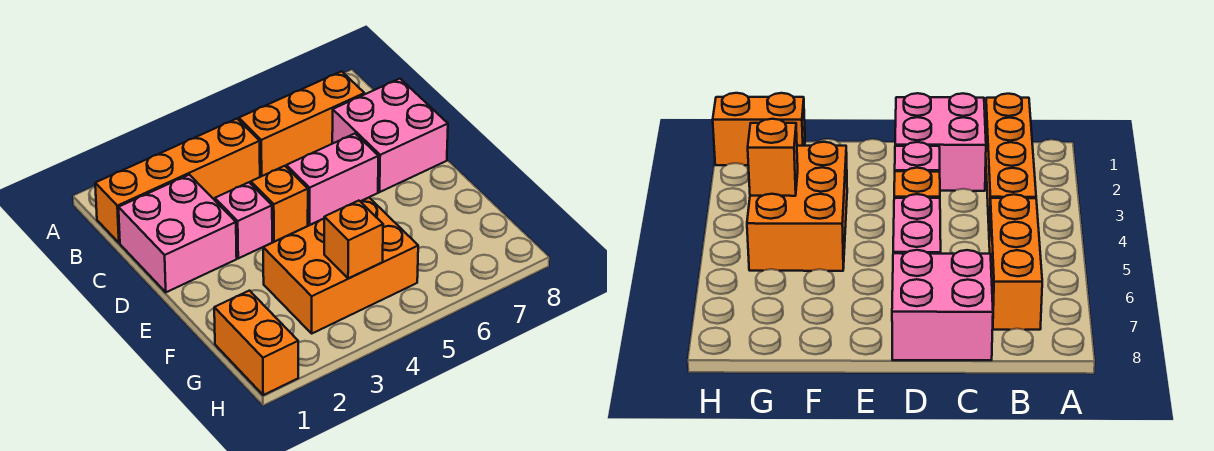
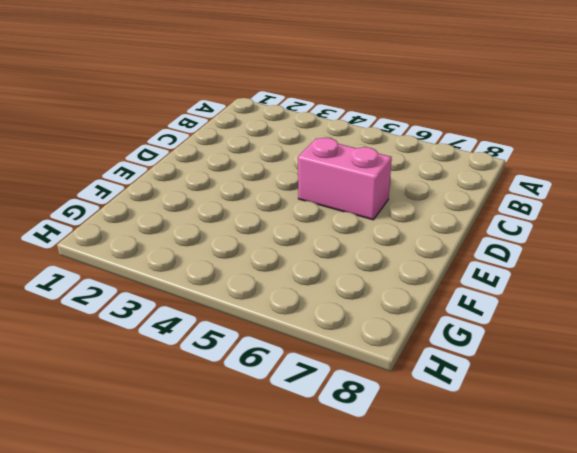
none -> orange 1x4 brick [95,119,260,243]
none -> orange 1x3 brick [239,71,364,176]

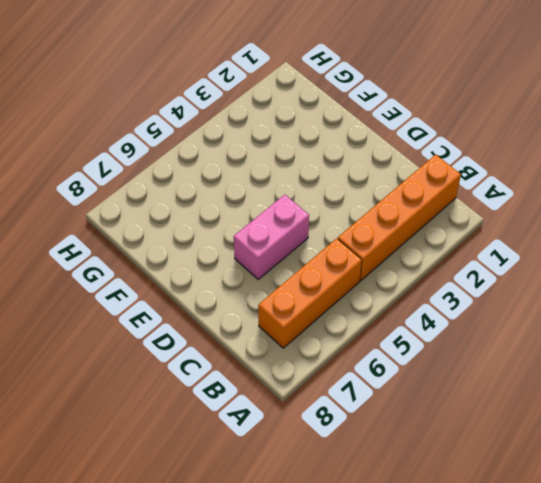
none -> pink 2x2 brick [119,175,237,292]
none -> pink 2x2 brick [332,79,448,192]

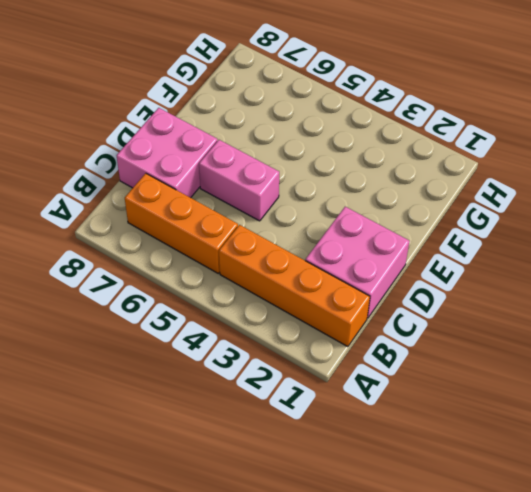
none -> pink 1x1 brick [215,182,272,258]
none -> orange 1x1 brick [251,166,308,242]

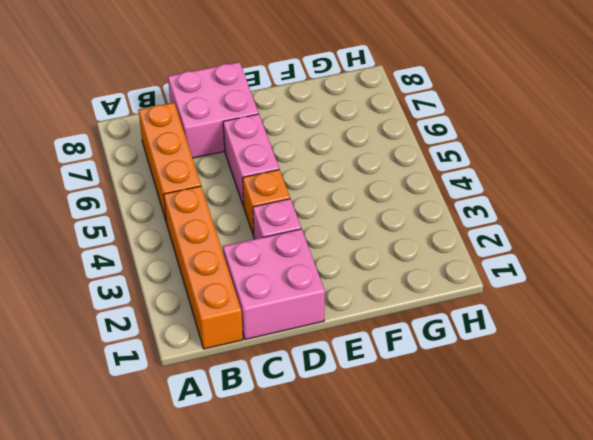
none -> orange 2x3 brick [263,198,418,333]
none -> orange 1x2 brick [214,291,298,395]

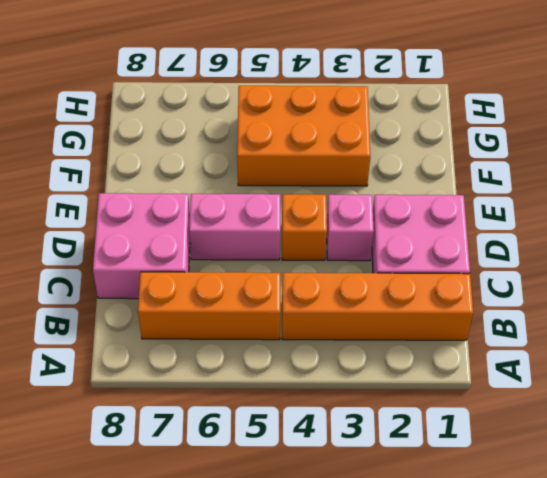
none -> orange 1x2 brick [214,291,298,395]
none -> orange 1x1 brick [324,201,383,279]

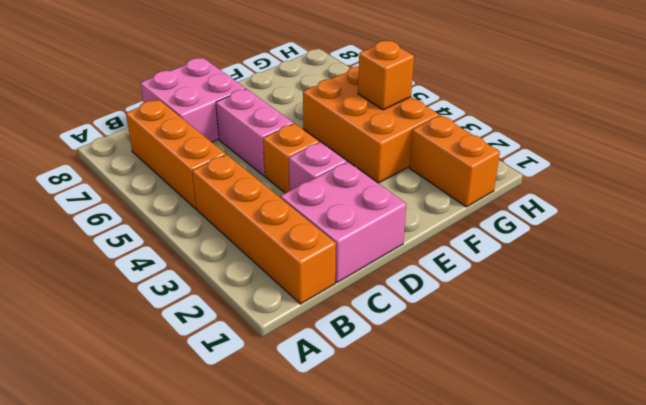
orange 1x2 brick [410,115,500,207] -> orange 1x2 brick turned to [214,291,298,395]

